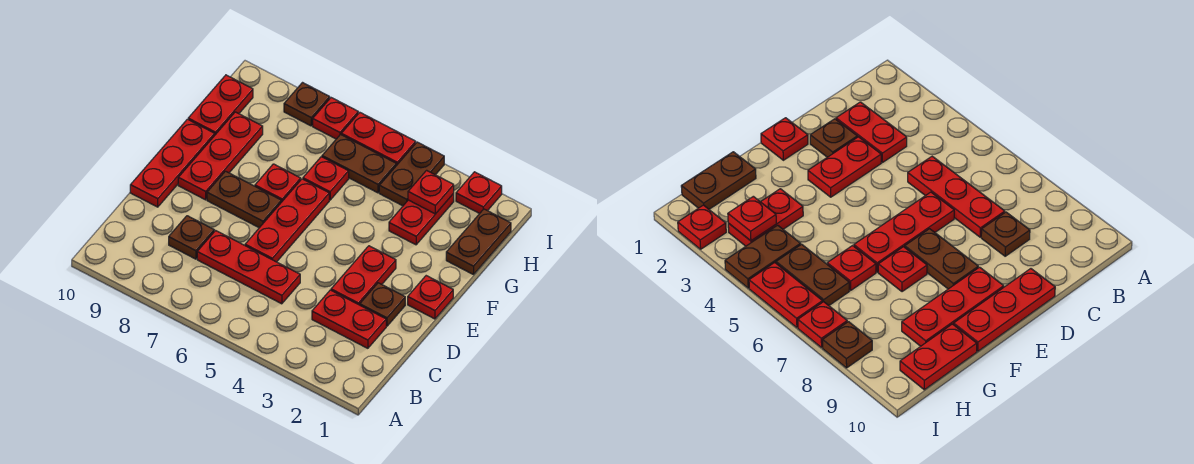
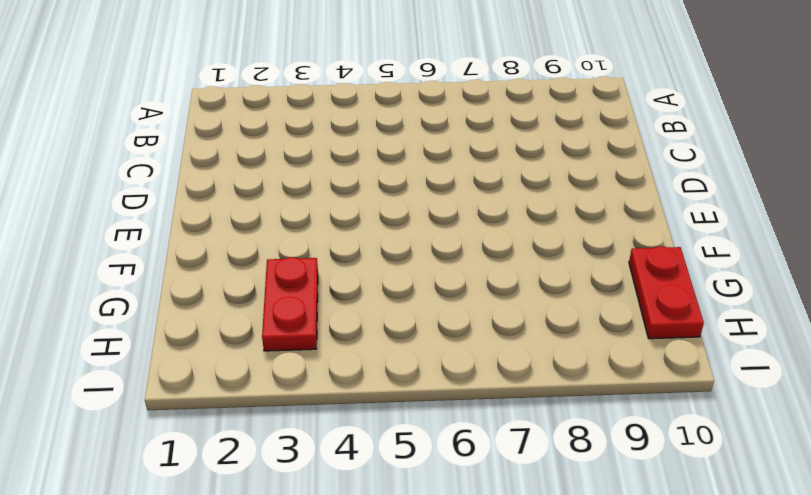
none -> red 1x2 plate [312,290,386,348]
none -> red 1x3 plate [197,231,300,304]
none -> brown 1x1 plate [169,216,214,259]

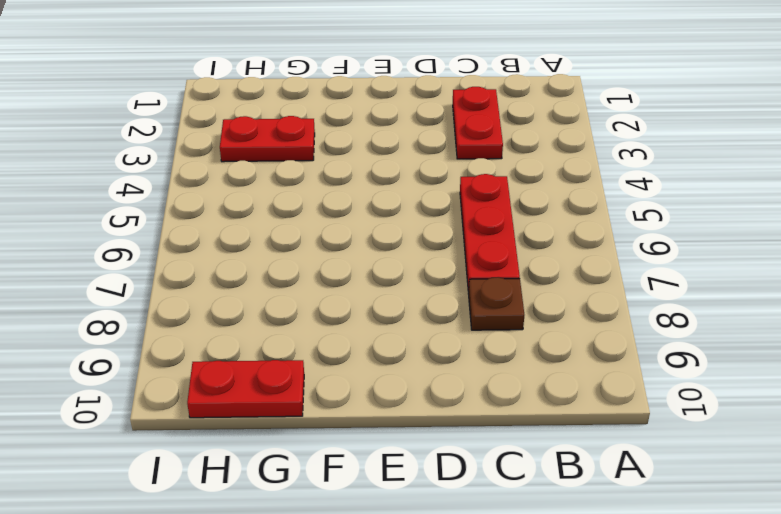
none -> brown 1x1 plate [360,283,405,326]
none -> red 1x2 plate [331,246,396,305]
none -> red 1x3 plate [245,179,329,262]

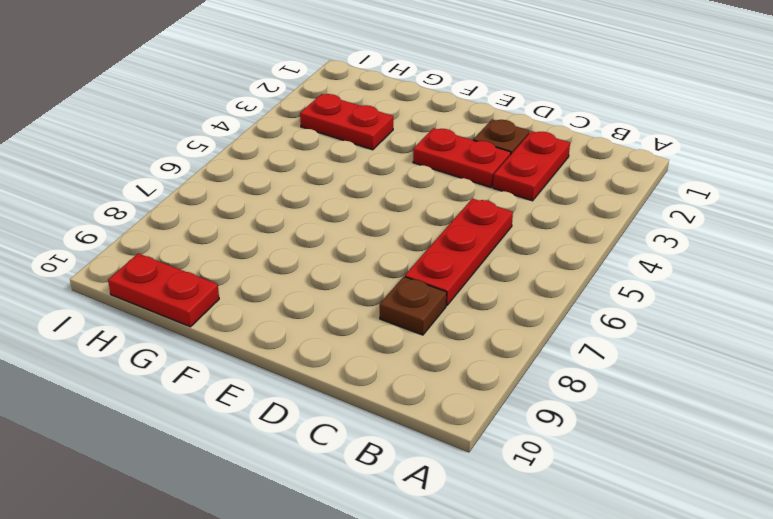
none -> red 1x3 plate [245,179,329,262]
none -> red 1x3 plate [130,119,215,207]
none -> red 1x1 plate [408,276,453,319]

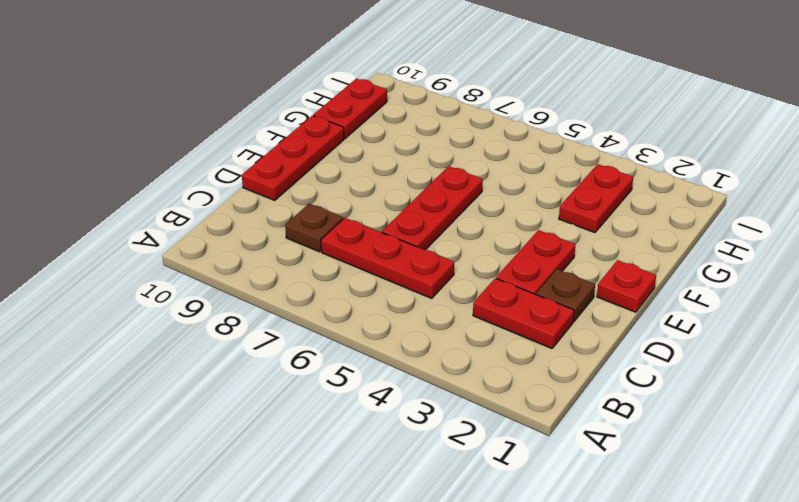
none -> brown 1x2 plate [207,171,281,228]
none -> red 1x3 plate [178,112,263,200]
none -> red 1x1 plate [255,164,301,202]

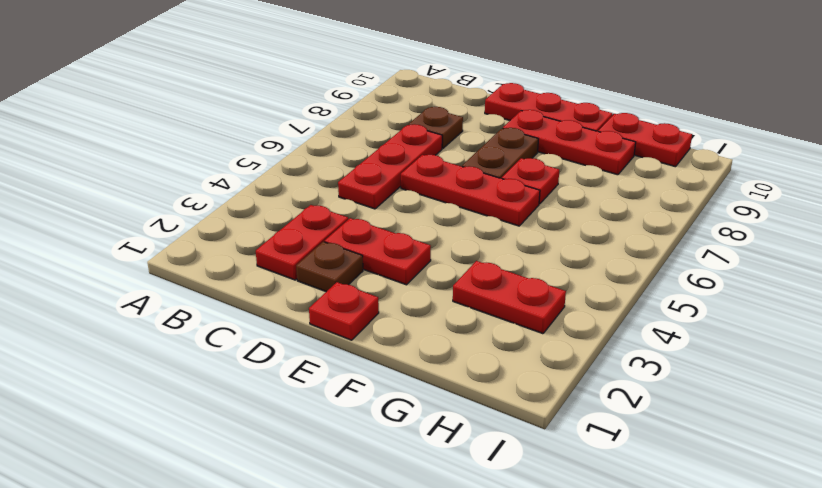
none -> brown 1x2 plate [446,209,511,275]
none -> red 1x1 plate [303,157,349,200]
none -> brown 1x2 plate [379,142,444,206]

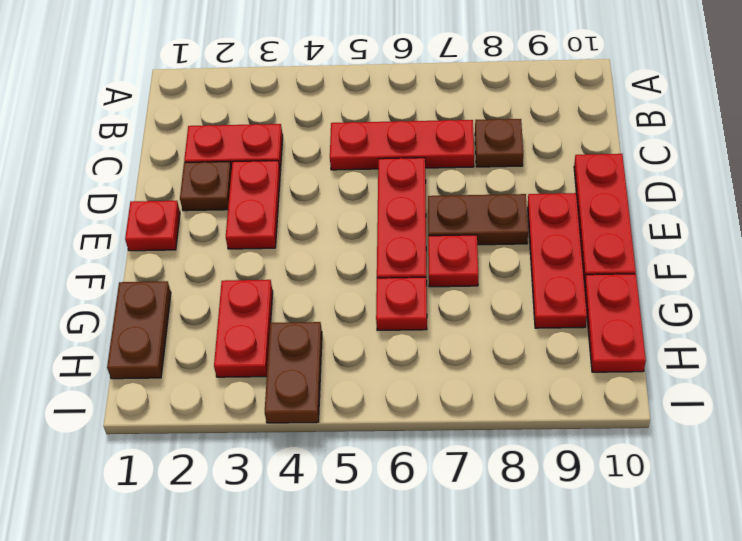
none -> brown 1x2 plate [322,135,396,193]
none -> red 1x1 plate [456,172,502,214]
none -> red 1x2 plate [341,113,416,166]

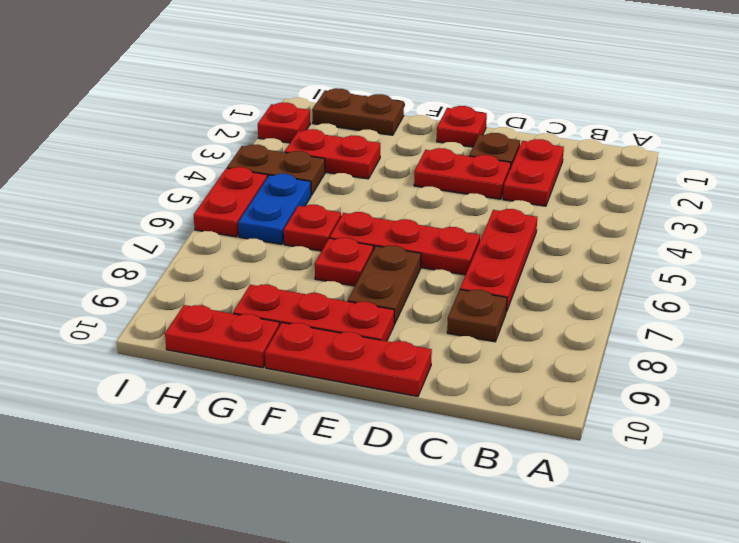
blue 1x2 plate [238,174,311,244] -> brown 1x2 plate [322,135,396,193]
none -> red 1x1 plate [313,98,358,139]
none -> brown 1x1 plate [284,83,330,126]
none -> red 1x1 plate [408,170,454,214]

